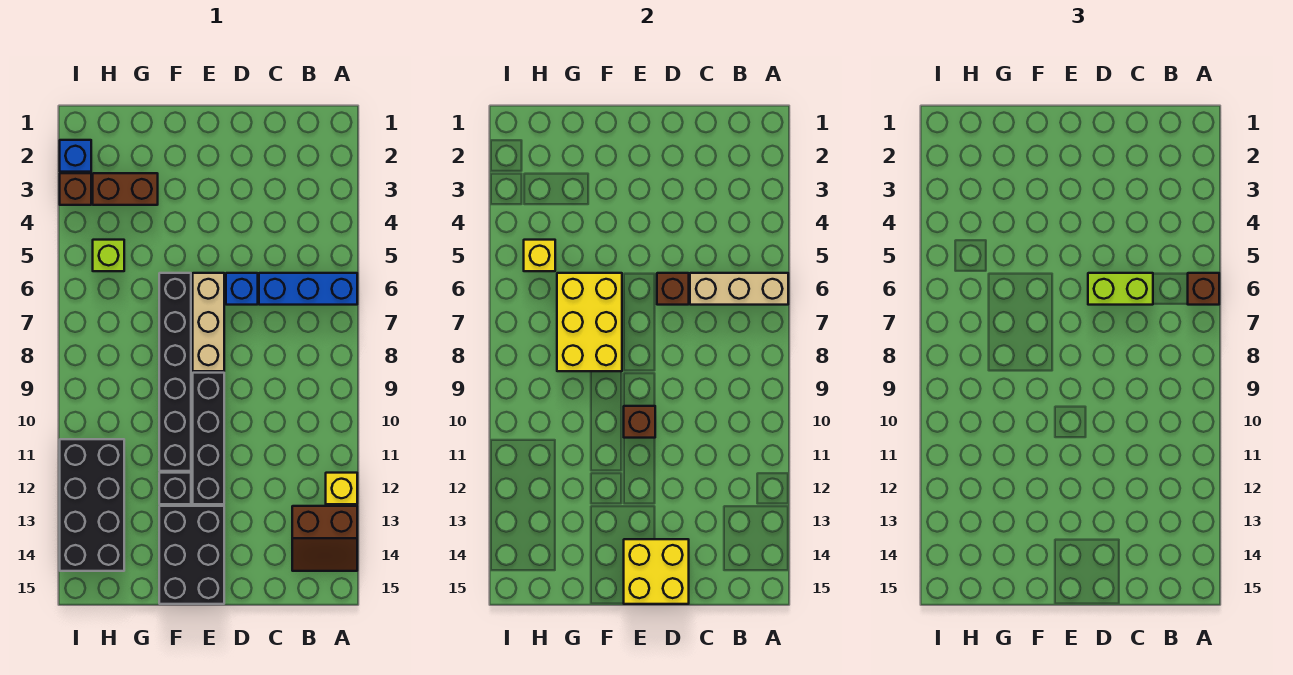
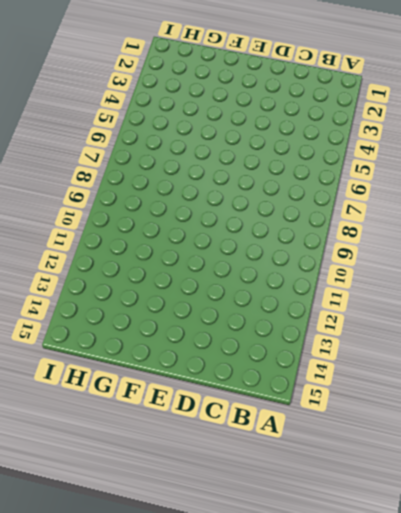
none -> blue 1x3 brick [259,273,357,305]
none -> yellow 1x1 brick [326,473,357,504]
none -> brown 2x2 slope [292,506,357,571]

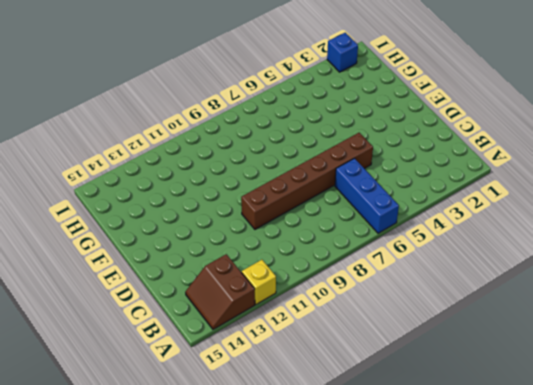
brown 1x6 brick [241,133,373,229] -> blue 1x1 brick [226,273,258,305]
none -> tan 1x3 brick [193,273,224,371]
none -> black 1x4 brick [193,373,224,504]
none -> black 2x3 brick [159,506,224,604]

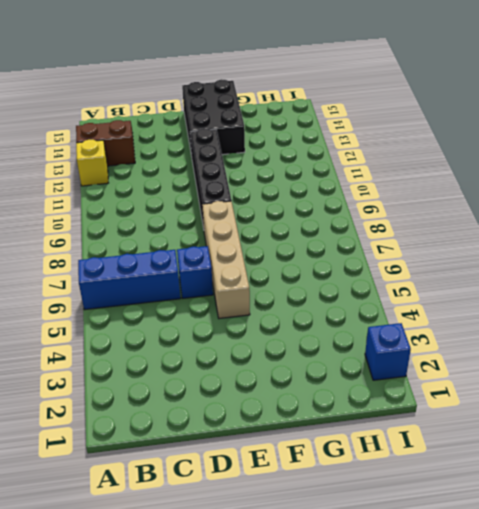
tan 1x4 brick [202,201,250,319] -> tan 1x3 brick [193,273,224,371]
none -> black 1x6 brick [159,273,191,471]
none -> black 1x1 brick [159,473,191,504]
none -> brown 1x2 brick [93,173,158,205]

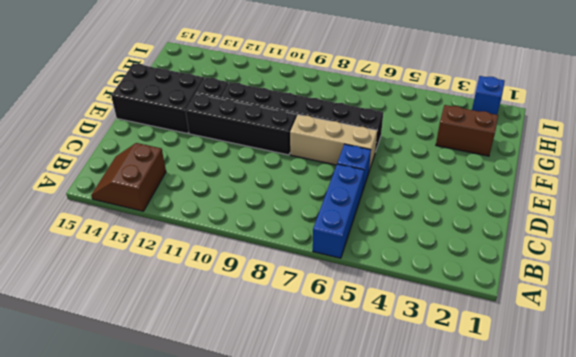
brown 1x2 brick [436,105,498,156] -> brown 1x2 brick turned to [93,173,158,205]
none -> yellow 1x1 brick [326,473,357,504]
none -> lime 1x1 brick [93,240,124,271]
none -> black 2x4 brick [60,439,124,571]

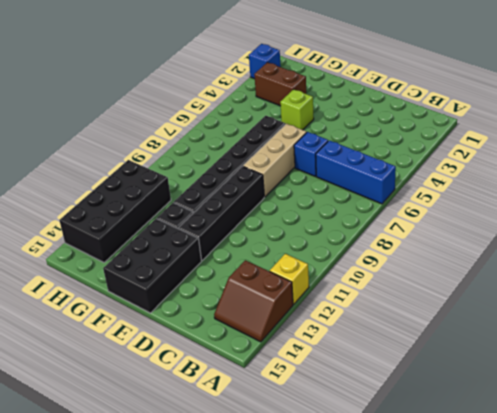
lime 1x1 brick [280,89,314,130] -> lime 1x1 brick moved to [93,240,124,271]
none -> brown 1x1 brick [60,173,91,205]
none -> tan 1x3 brick [690,273,788,305]
none -> brown 1x1 brick [657,273,689,305]

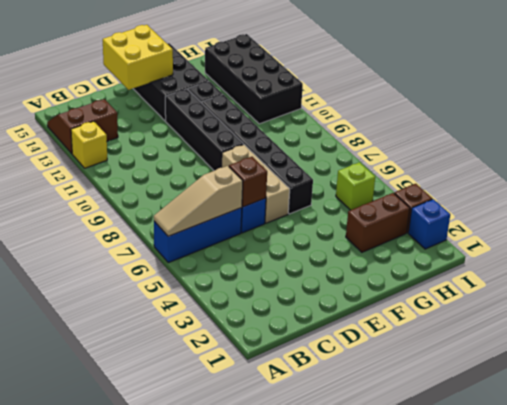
tan 1x3 slope [154,166,243,236] -> tan 1x3 brick [690,273,788,305]
none -> brown 1x1 brick [624,406,655,438]
none -> yellow 2x3 brick [557,273,622,371]
none -> yellow 1x1 brick [524,240,555,271]

